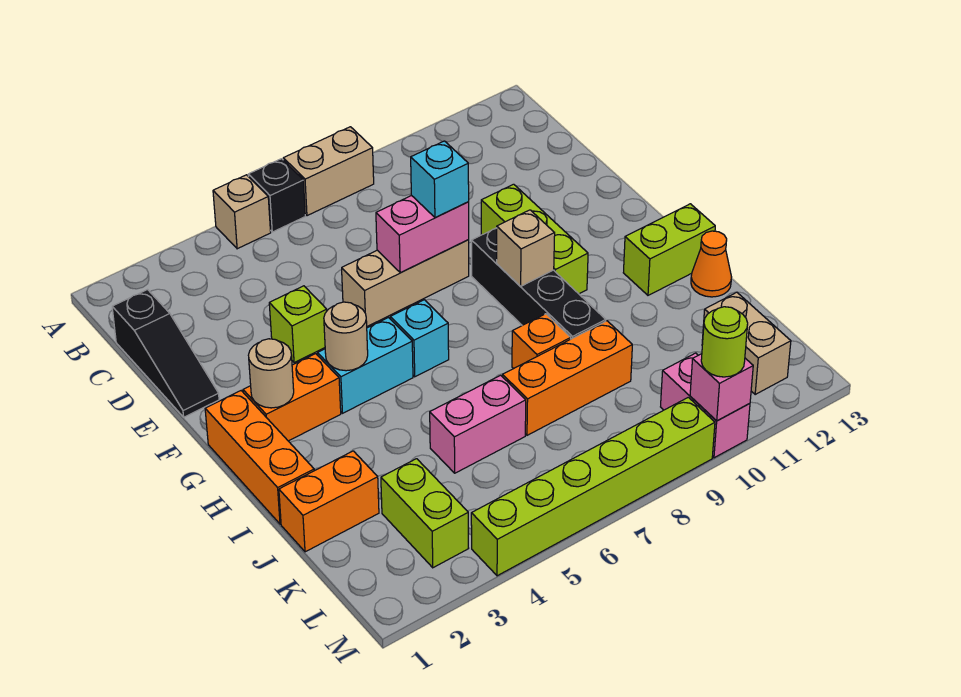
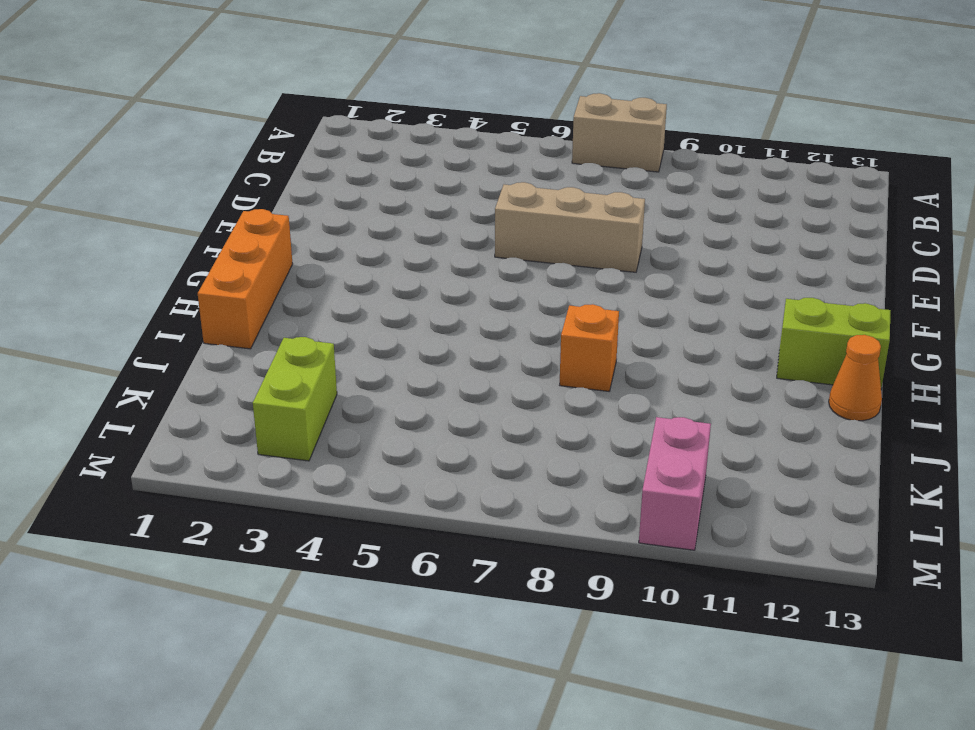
none -> tan 1x1 brick [213,175,271,249]
none -> black 1x1 brick [248,159,305,232]
none -> black 1x3 slope [112,290,219,417]

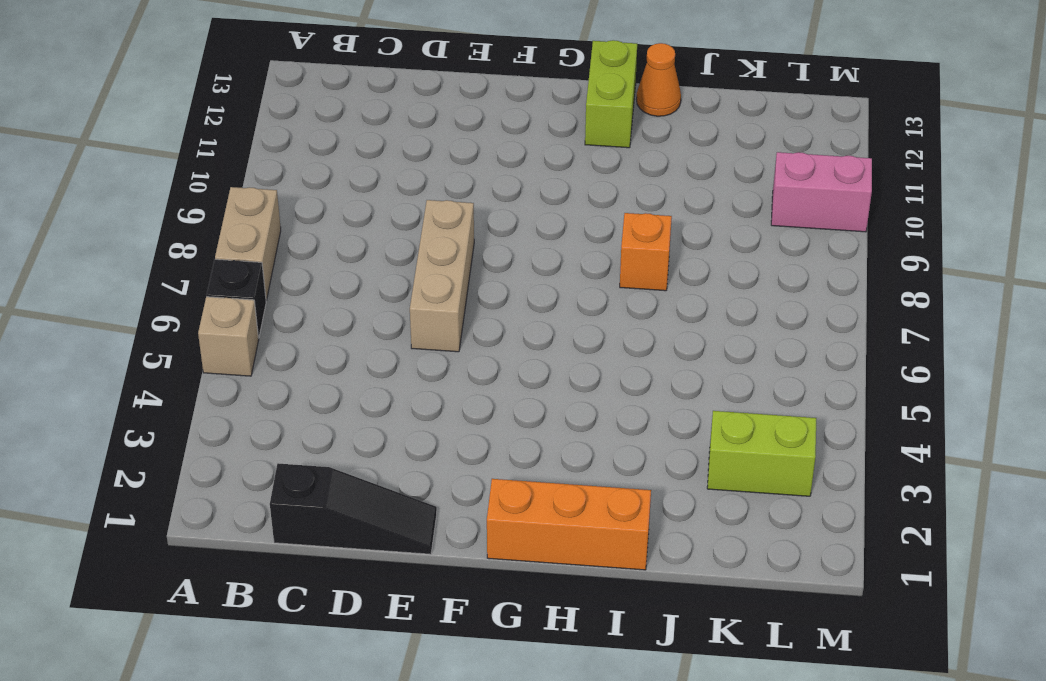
none -> lime 1x1 brick [269,286,327,363]
none -> lime 1x3 brick [481,184,588,294]
none -> black 1x4 brick [472,228,606,339]

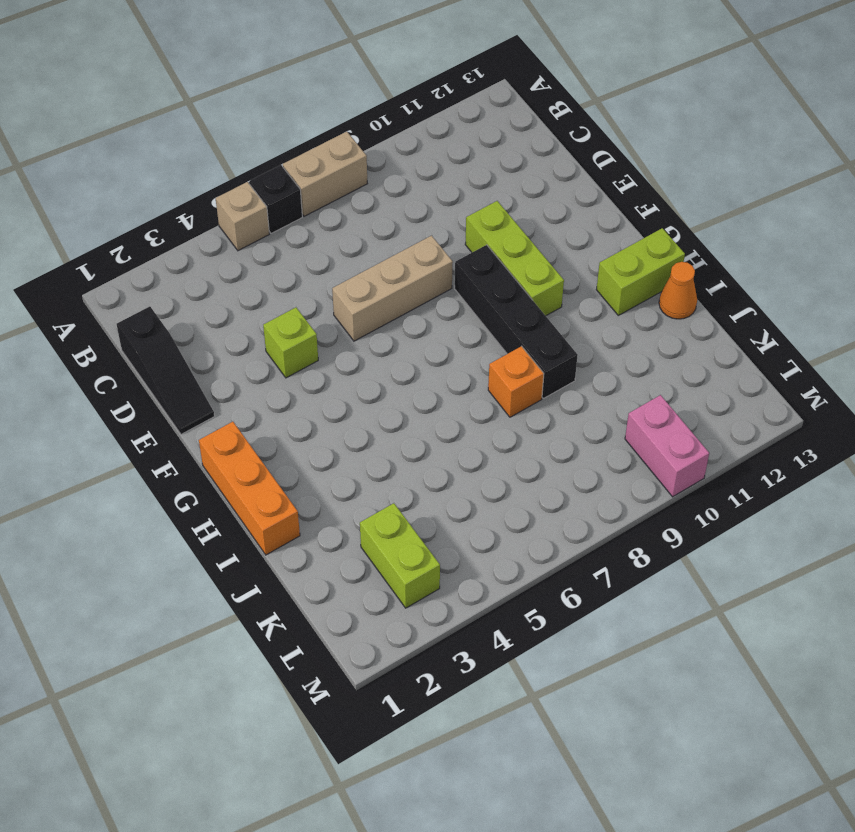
none -> orange 1x2 brick [243,354,341,441]
none -> cyan 1x2 brick [317,318,413,413]
none -> cyan 1x1 brick [390,300,449,377]

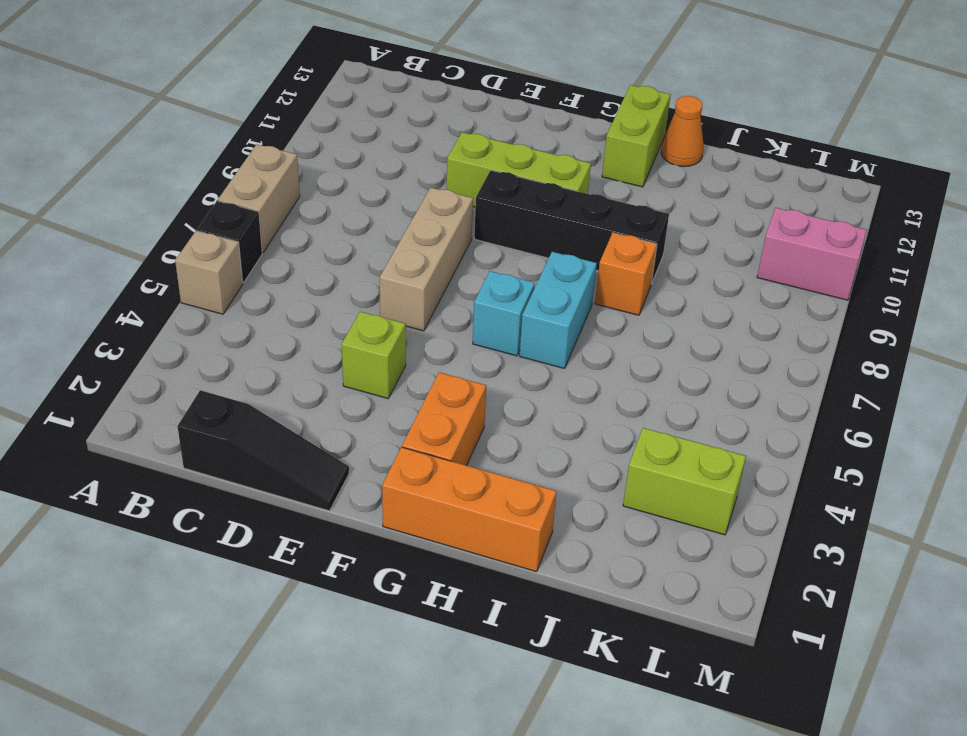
cyan 1x2 brick [520,252,597,369] -> cyan 1x2 brick moved to [317,318,413,413]
none -> orange 1x2 brick [279,451,379,552]
none -> pink 1x2 brick [430,375,526,473]
none -> orange 1x3 brick [503,321,632,435]

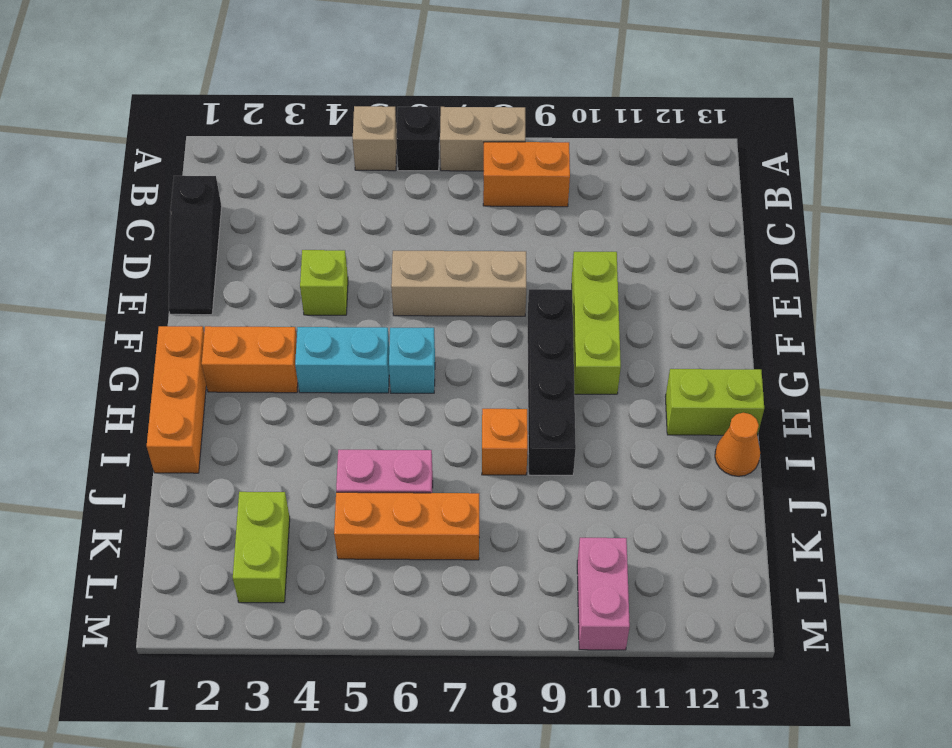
orange 1x2 brick [483,142,570,207] -> orange 1x2 brick moved to [279,451,379,552]
orange 1x3 brick [334,492,479,560] -> orange 1x3 brick moved to [503,321,632,435]
none -> tan 1x2 brick [702,292,791,394]
none -> lime 1x6 brick [471,397,715,576]
none -> pink 1x2 brick [376,195,469,273]

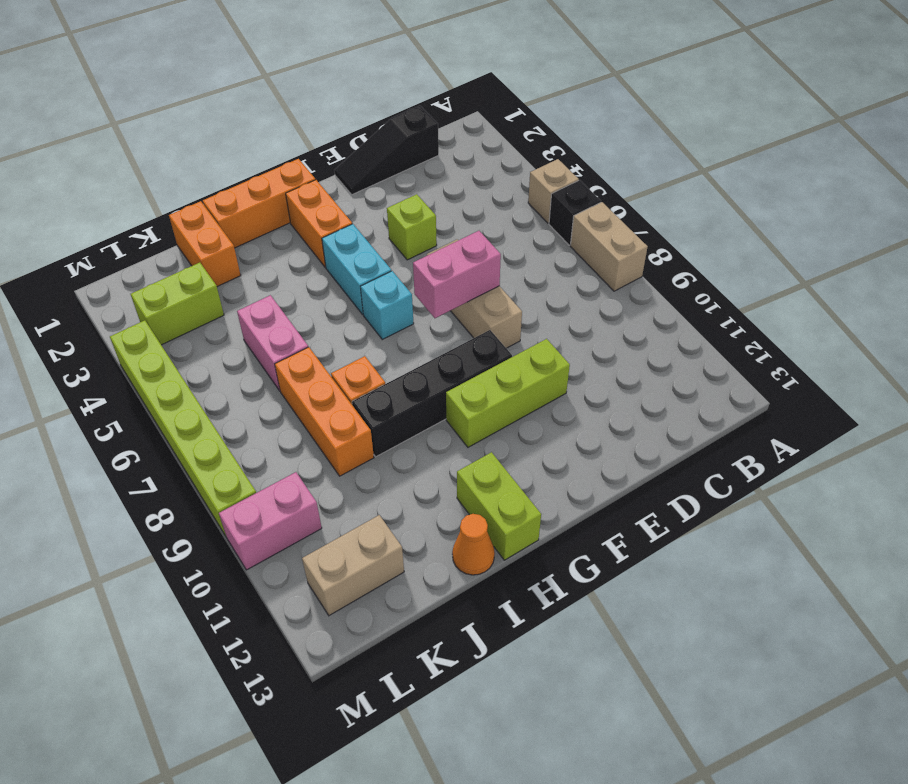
pink 1x2 brick [413,231,501,318] -> pink 1x2 brick turned to [376,195,469,273]
none -> tan 1x1 round brick [248,339,294,408]
none -> tan 1x1 round brick [324,302,368,371]
none -> tan 1x1 brick [497,210,555,286]

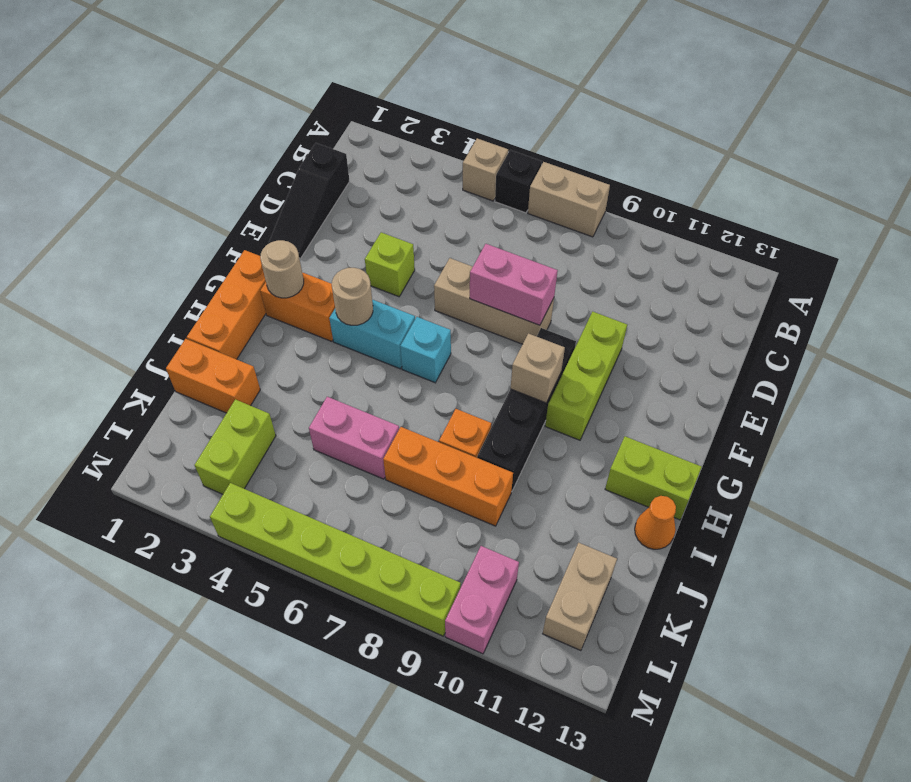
none -> pink 1x1 brick [690,354,753,421]
none -> cyan 1x1 brick [411,141,469,217]
none -> lime 1x1 round brick [701,307,748,377]

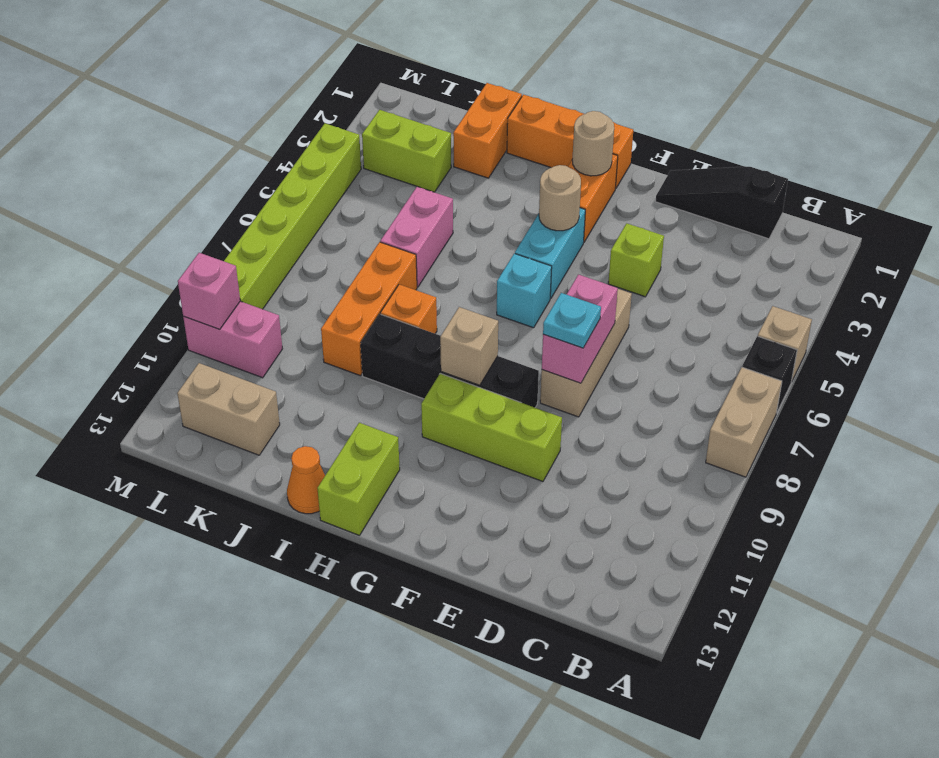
cyan 1x1 plate [543,293,601,348] -> cyan 1x1 brick [411,141,469,217]
none -> lime 1x1 round brick [701,307,748,377]

